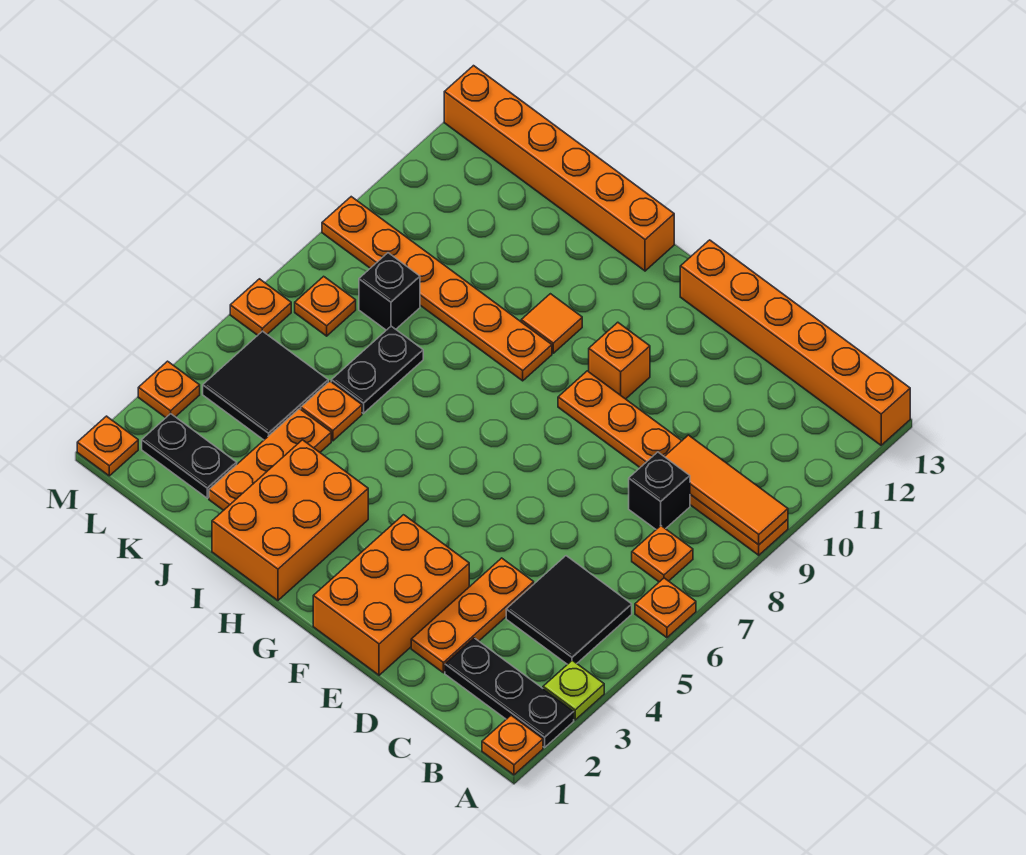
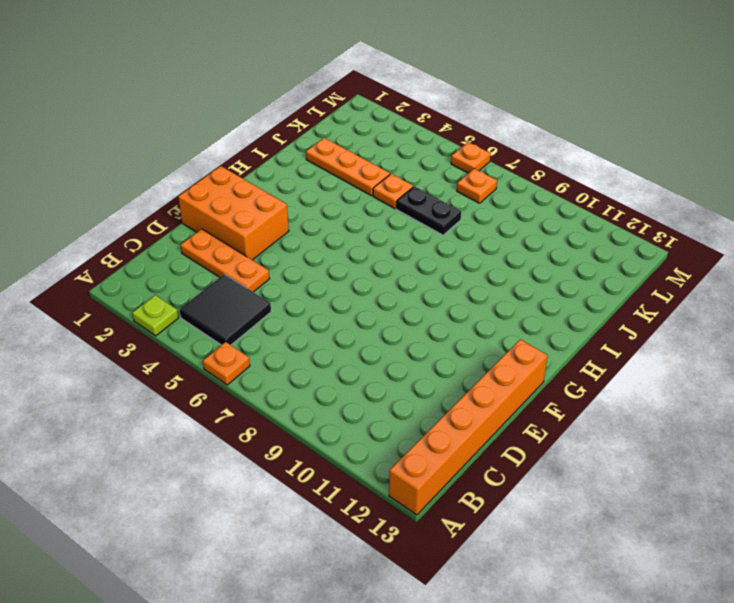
none -> orange 1x1 plate [482,715,543,775]
none -> black 1x3 plate [445,638,574,747]
none -> orange 1x6 plate [558,371,788,555]

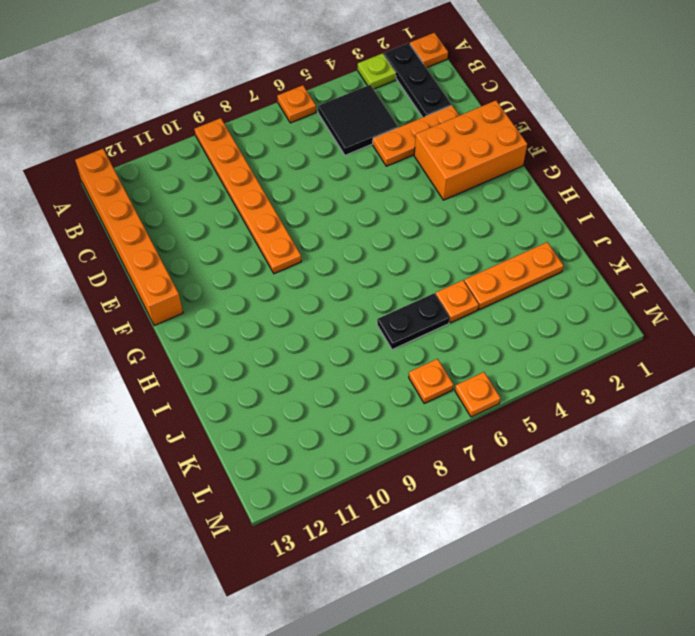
none -> orange 1x1 plate [632,526,693,582]
none -> black 1x1 brick [629,452,690,529]
none -> orange 1x1 brick [589,322,650,399]

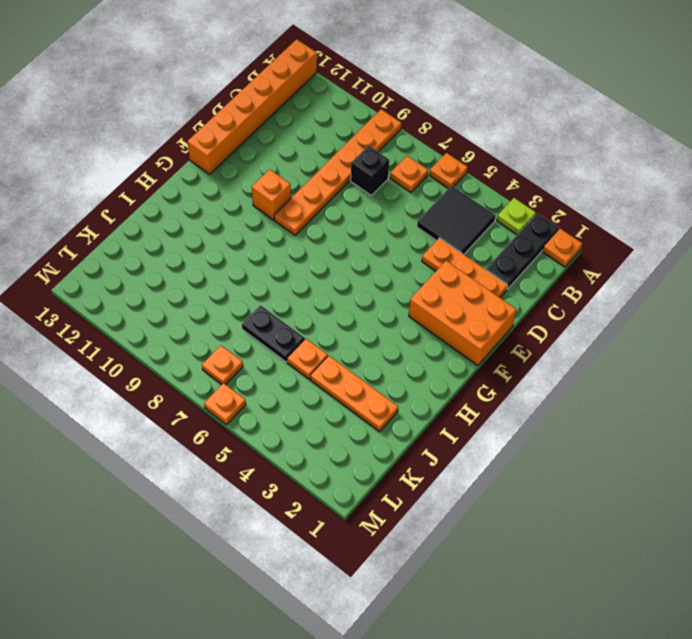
none -> orange 2x3 brick [212,440,368,600]
none -> orange 1x6 plate [322,197,552,381]
none -> orange 1x1 tile [521,294,582,353]

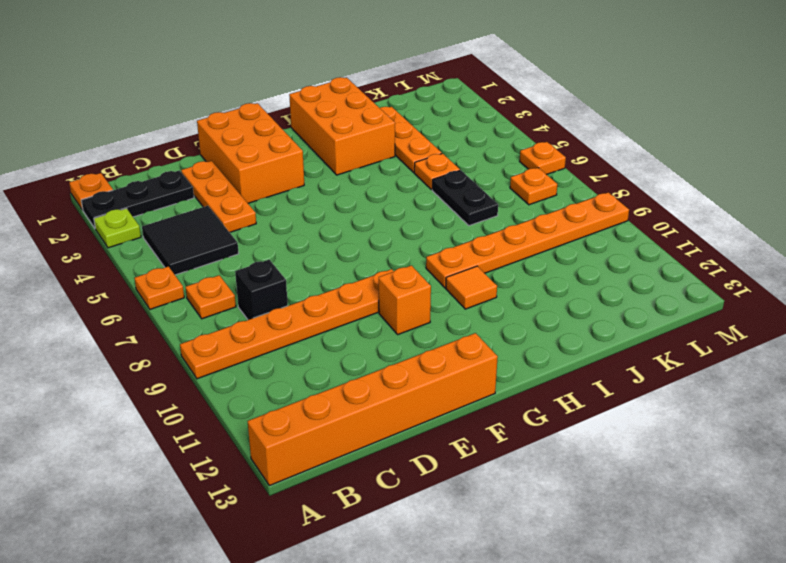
none -> orange 1x6 brick [444,66,674,271]
none -> black 1x2 plate [142,414,237,498]
none -> black 2x2 tile [203,331,328,440]

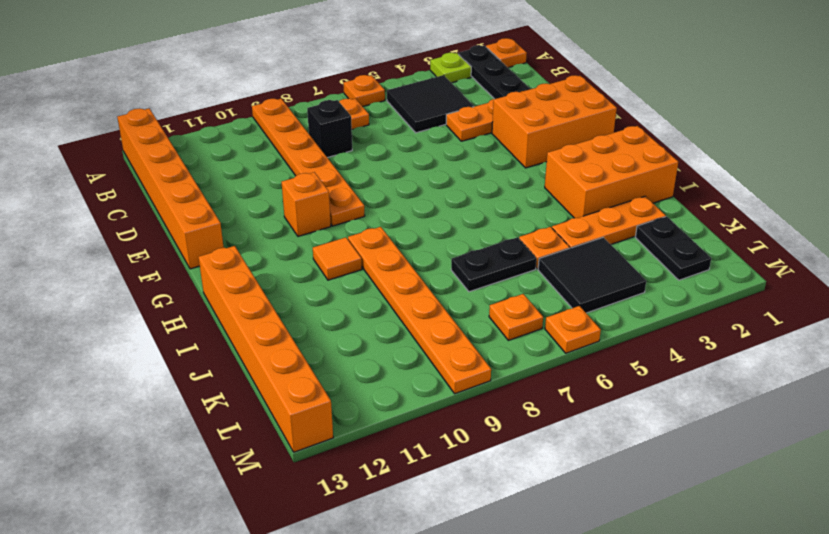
none -> black 1x1 brick [359,253,420,330]
none -> orange 1x1 plate [77,416,138,476]
none -> orange 1x1 plate [138,361,200,418]

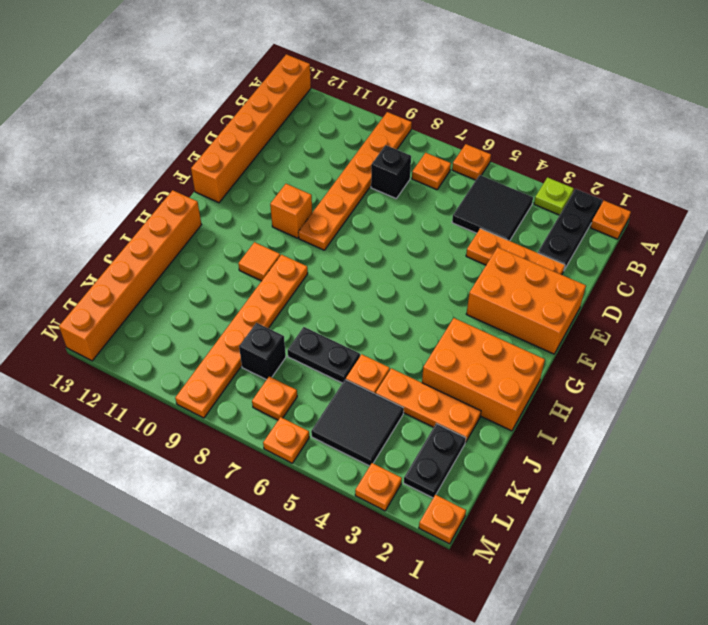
none -> orange 1x3 tile [664,435,788,545]

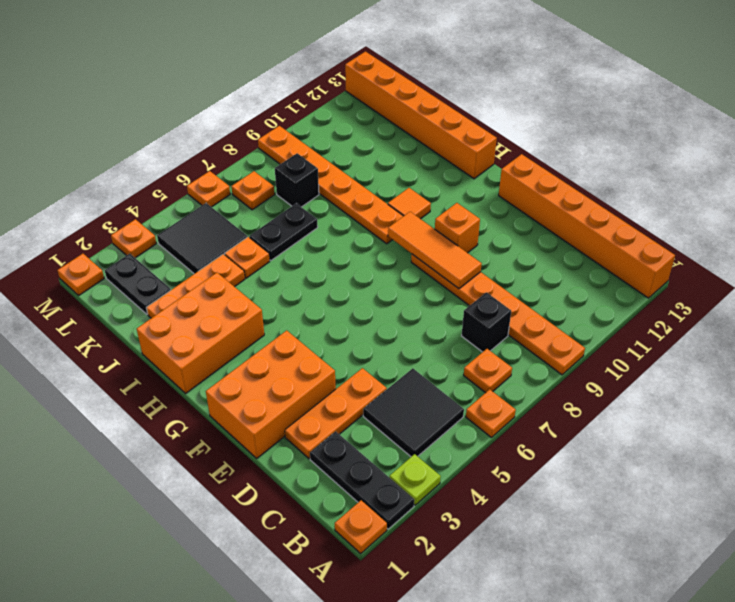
orange 1x3 tile [388,212,482,289] -> orange 1x3 tile moved to [664,435,788,545]

